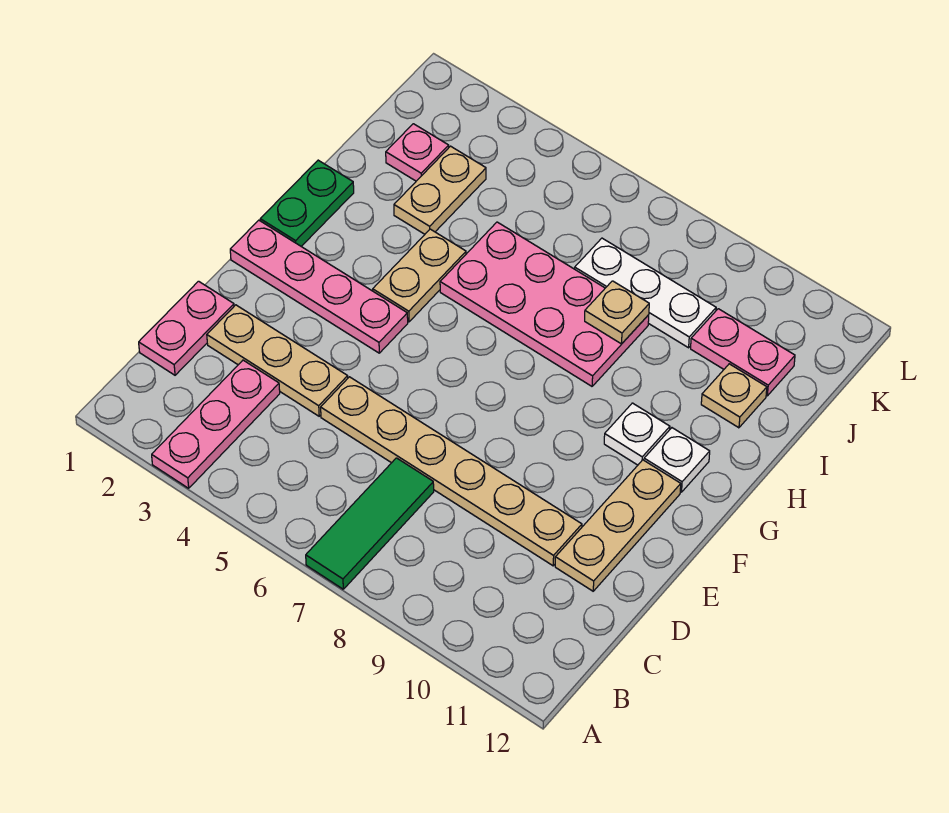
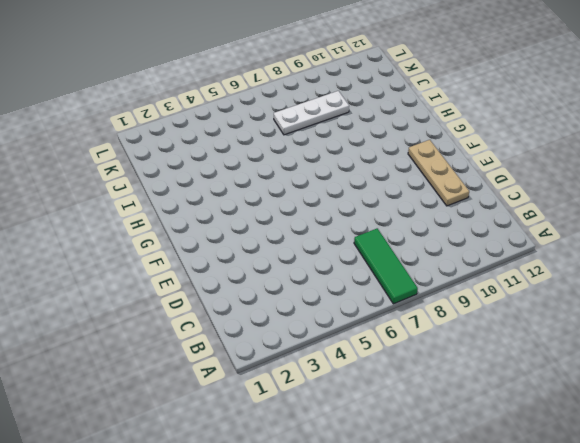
none -> pink 1x3 plate [152,360,280,488]
none -> pink 1x2 plate [139,281,234,375]
none -> tan 1x3 plate [207,305,348,416]

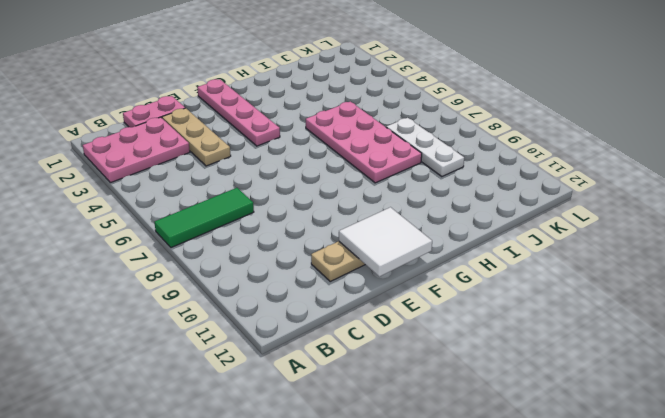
pink 2x3 plate [83,117,190,183] -> pink 1x3 plate [152,360,280,488]
white 2x2 tile [339,207,432,277] -> none
none -> tan 1x6 plate [321,377,582,566]
none -> green 1x2 plate [260,160,354,246]
none -> tan 1x2 plate [373,229,466,322]

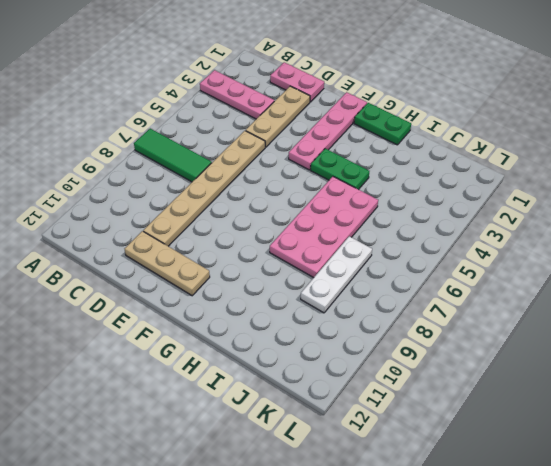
green 1x2 plate [311,148,369,190] -> tan 1x2 plate [373,229,466,322]
none -> white 1x1 plate [604,403,670,465]
none -> white 1x1 plate [644,428,710,492]
none -> tan 1x2 plate [394,146,486,234]

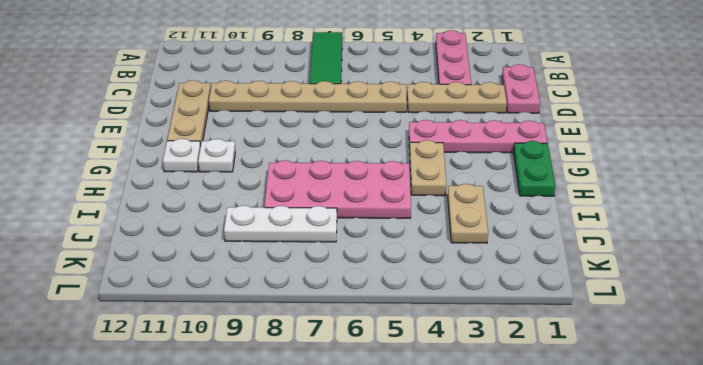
none -> tan 1x1 plate [701,364,767,428]
none -> pink 1x1 plate [386,124,449,181]
none -> pink 1x2 plate [691,309,795,396]

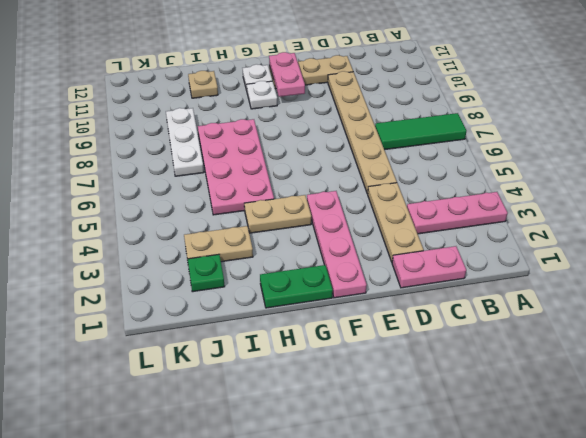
pink 1x2 plate [269,52,305,97] -> pink 1x2 plate moved to [691,309,795,396]
green 1x1 plate [187,254,225,292] -> pink 1x1 plate [386,124,449,181]
none -> tan 1x1 plate [585,281,649,344]

